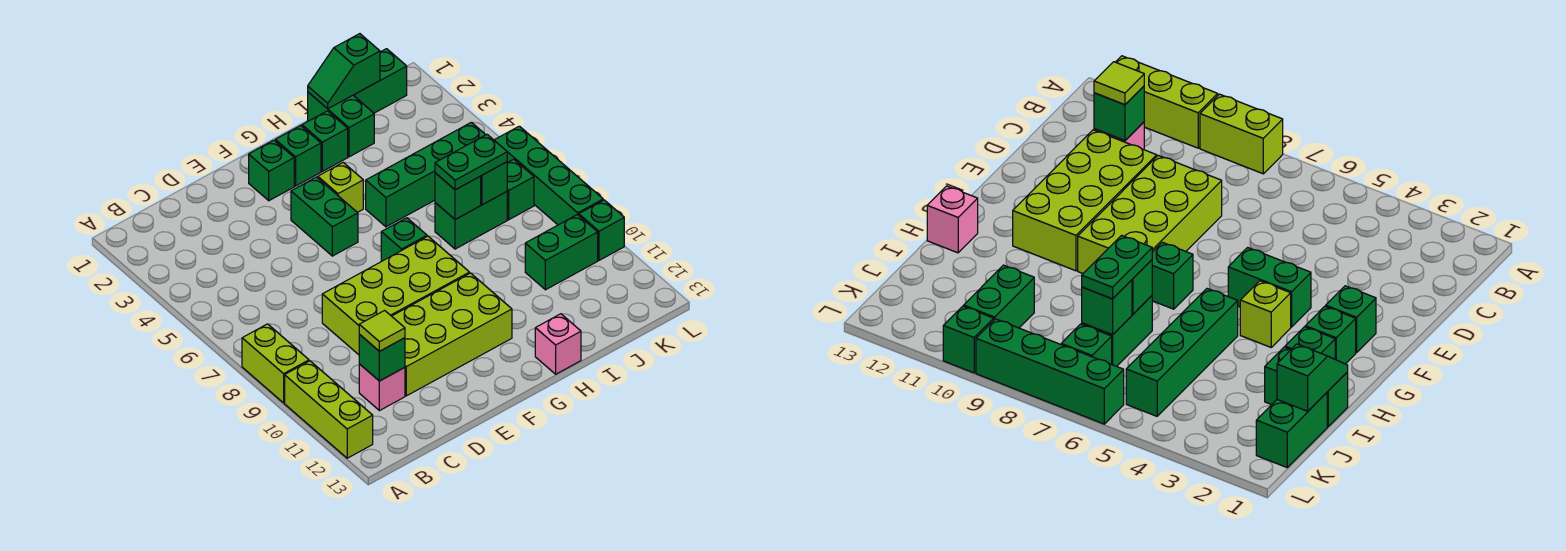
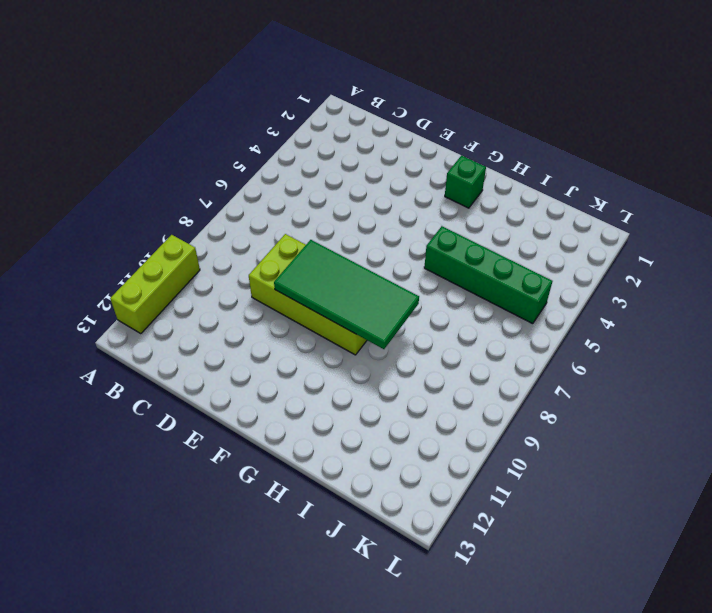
green 2x4 tile [274,240,419,349] -> none
none -> lime 1x2 brick [242,324,309,403]
none -> pink 1x1 brick [359,364,405,411]
none -> lime 2x4 brick [392,273,512,396]

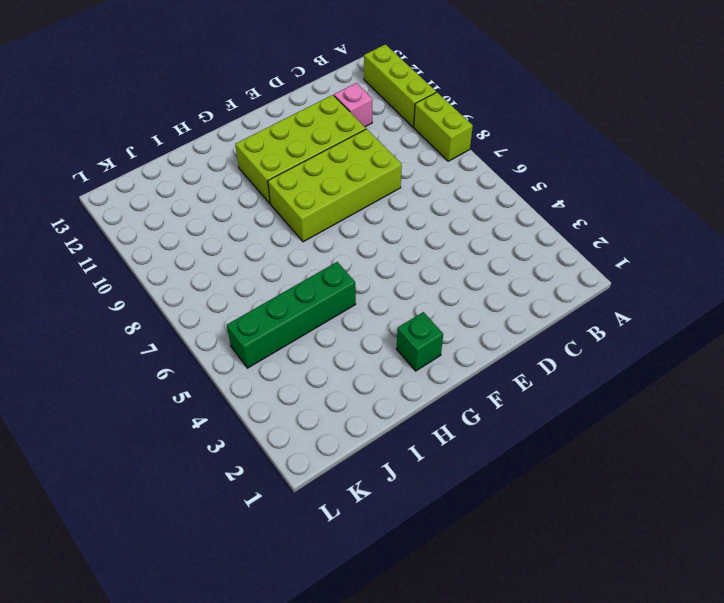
none -> green 1x1 brick [249,140,294,201]
none -> green 1x2 brick [291,177,358,256]
none -> lime 1x1 brick [318,163,363,212]

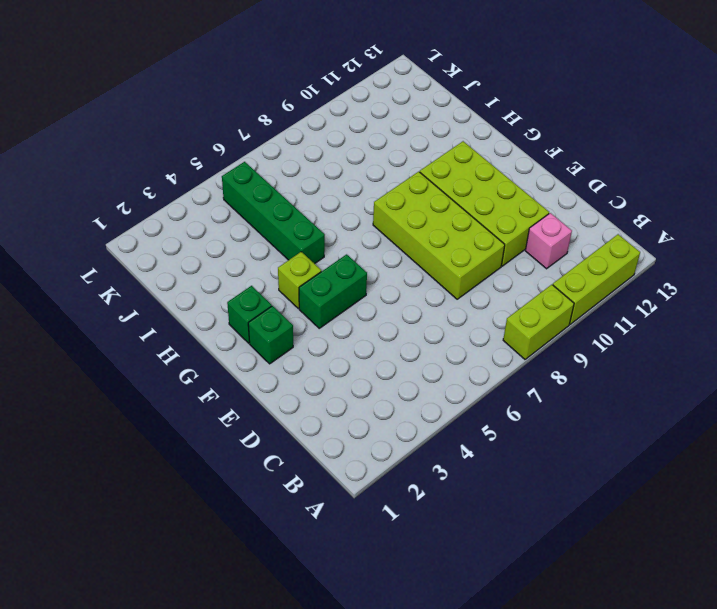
none -> green 1x1 brick [381,218,427,261]
none -> green 1x1 brick [302,111,348,171]
none -> pink 1x1 brick [535,314,581,374]

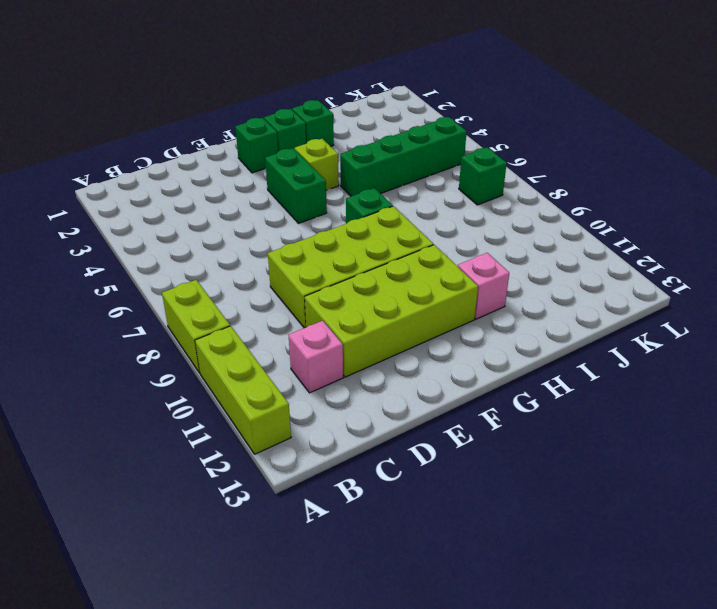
pink 1x1 brick [458,253,509,319] -> pink 1x1 brick moved to [535,314,581,374]
none -> green 1x2 brick [308,92,374,157]
none -> green 1x2 brick [435,192,507,249]
none -> green 1x2 brick [353,49,407,113]

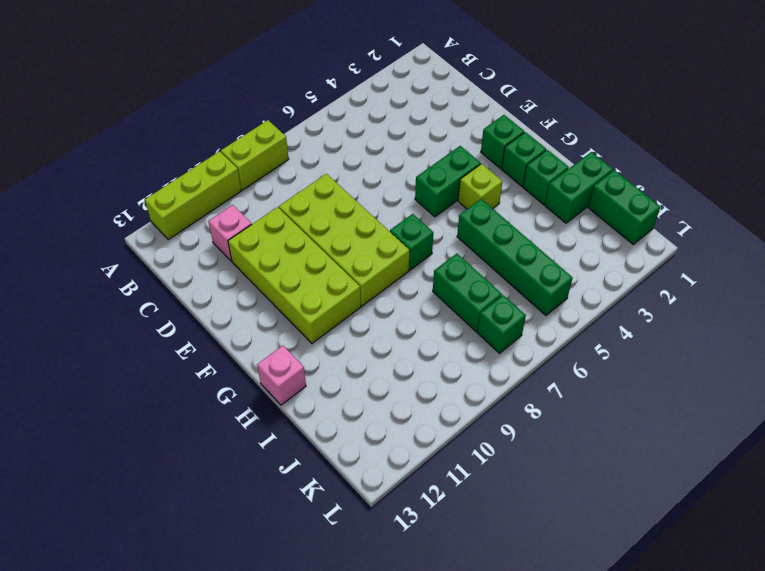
none -> green 1x2 brick [525,214,598,290]
none -> green 1x4 brick [494,126,603,225]
none -> green 1x1 brick [579,200,624,260]

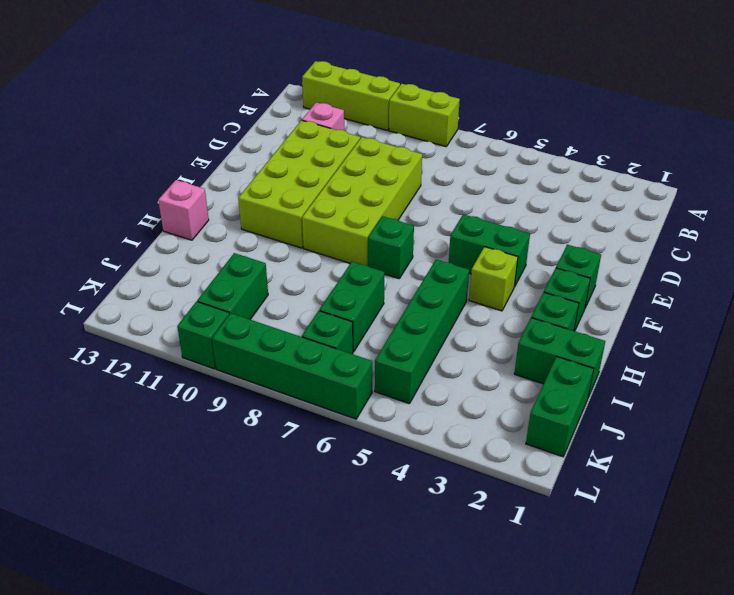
none -> green 1x1 brick [359,334,405,381]
none -> green 1x2 slope [308,34,380,109]
none -> green 1x1 brick [435,173,481,219]

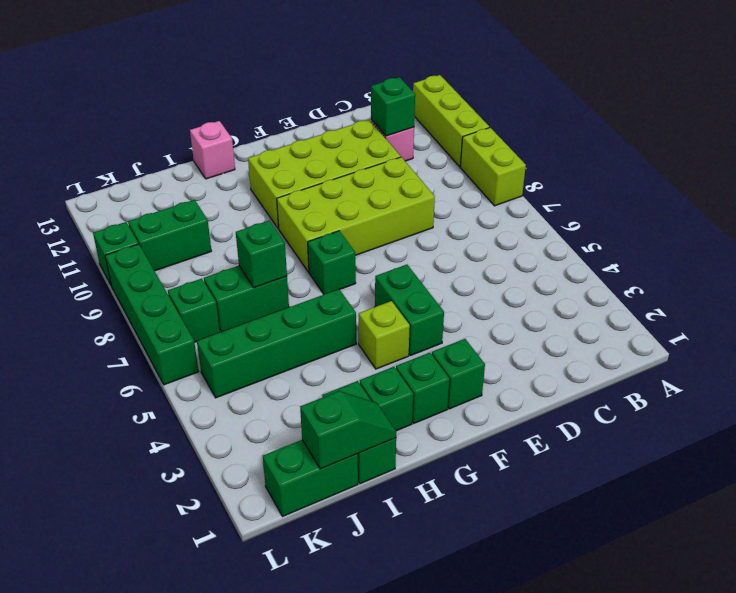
none -> green 1x1 brick [481,162,507,205]
none -> lime 1x1 tile [359,310,405,351]
none -> green 1x2 plate [435,135,507,190]

